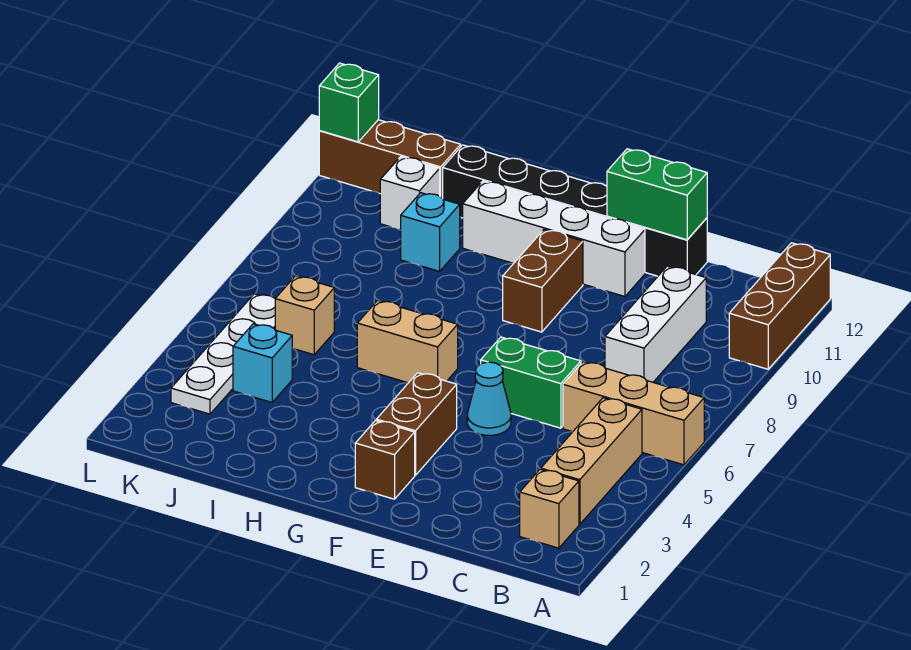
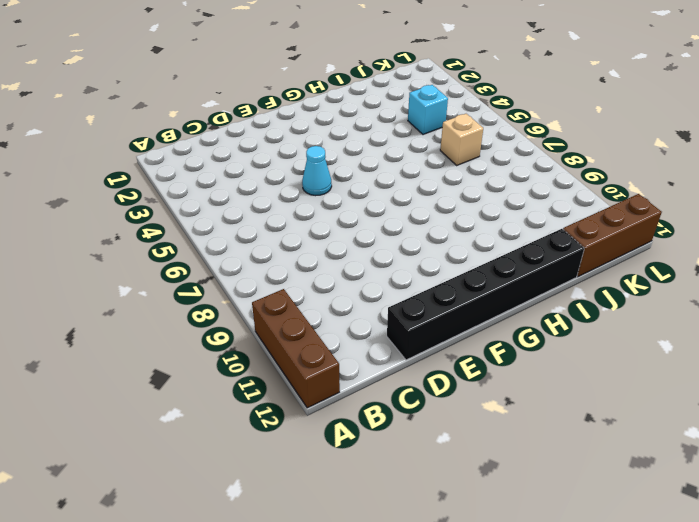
none -> tan 1x3 brick [563,362,704,465]
none -> tan 1x1 brick [520,469,579,548]
none -> tan 1x3 brick [541,398,642,524]

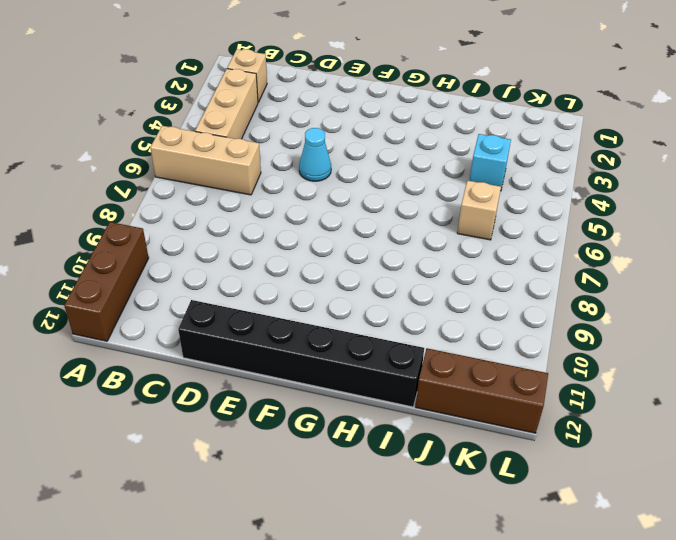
none -> white 1x3 brick [605,266,706,382]
none -> green 1x2 brick [481,337,581,428]
none -> white 1x4 brick [463,181,645,297]

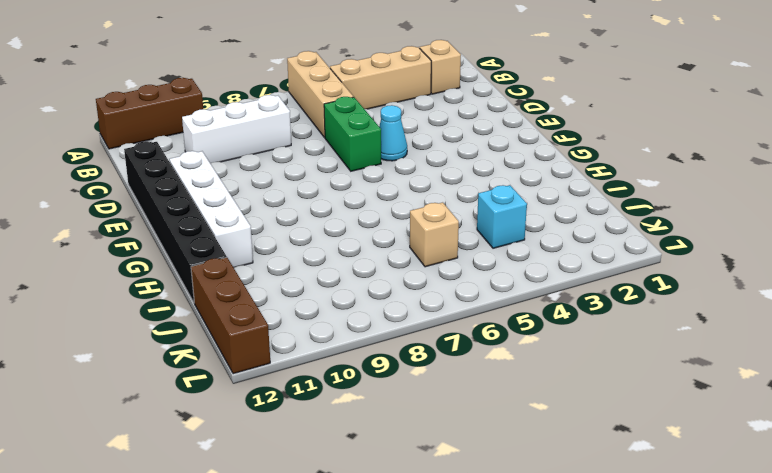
none -> brown 1x1 brick [355,420,415,499]
none -> brown 1x2 brick [376,373,457,475]
none -> brown 1x2 brick [503,230,583,332]

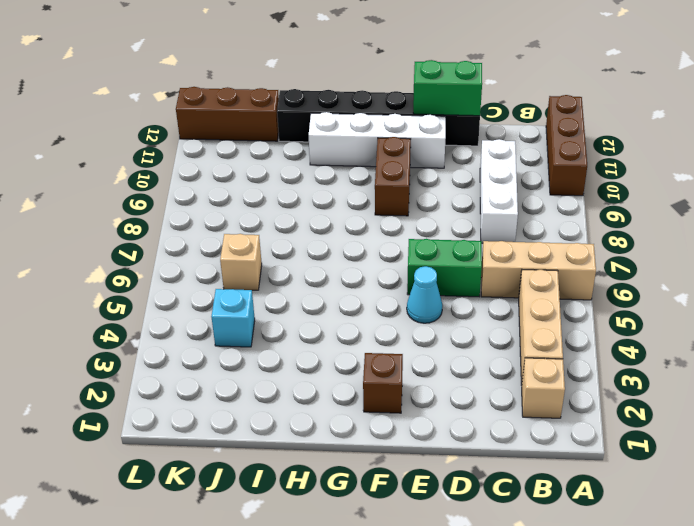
none -> brown 1x2 brick [376,373,457,475]
none -> tan 1x2 brick [357,300,458,383]
none -> cyan 1x1 brick [401,193,460,271]

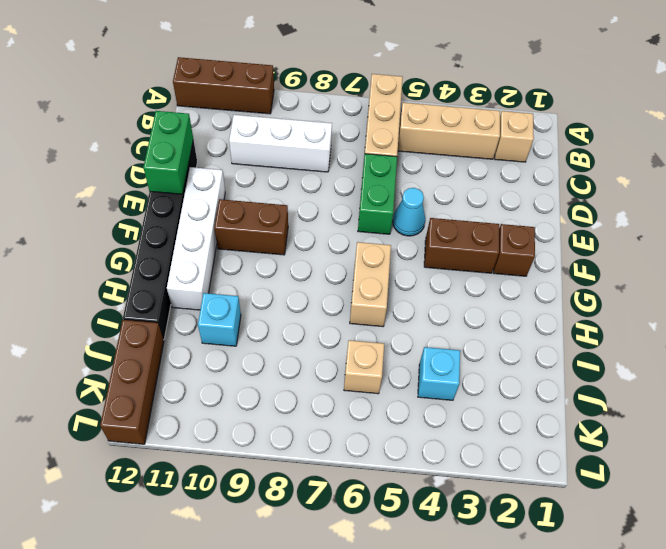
none -> white 1x1 brick [380,157,440,230]
none -> white 1x4 plate [171,294,275,414]
none -> green 1x1 brick [319,63,379,142]

